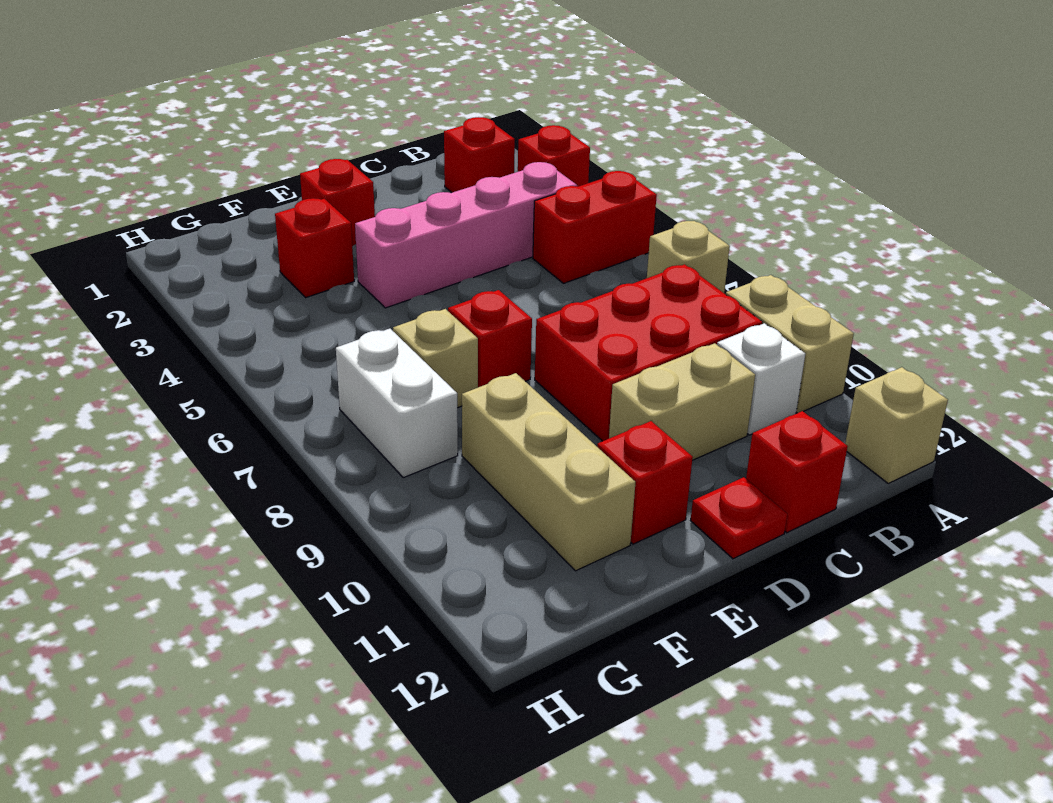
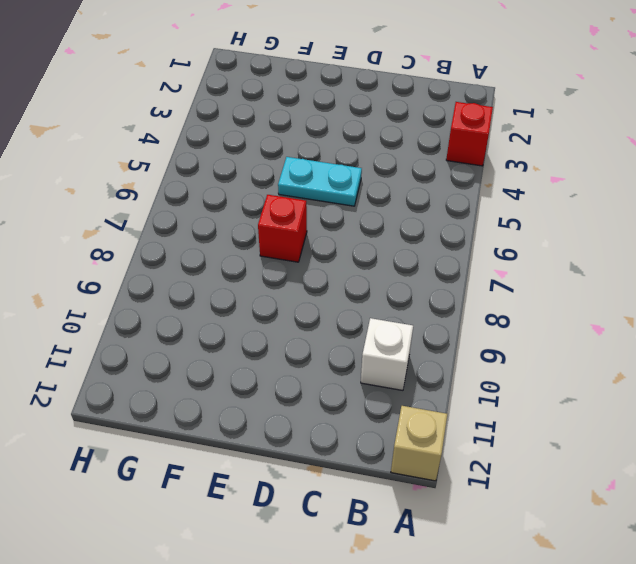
cyan 1x2 plate [278,157,362,206] -> none
none -> red 1x2 brick [533,171,657,283]
none -> tan 1x1 brick [647,221,730,293]
none -> tan 1x2 brick [726,275,854,413]

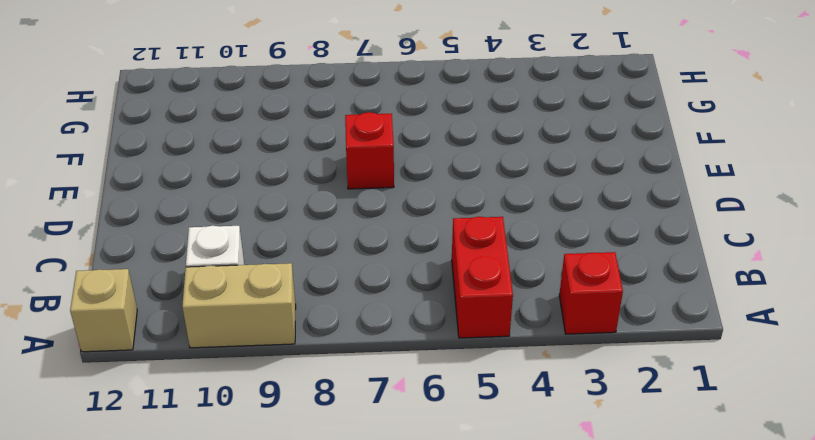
none -> tan 1x1 brick [647,221,730,293]
none -> red 1x1 brick [444,117,515,192]
none -> pink 1x4 brick [355,162,577,308]

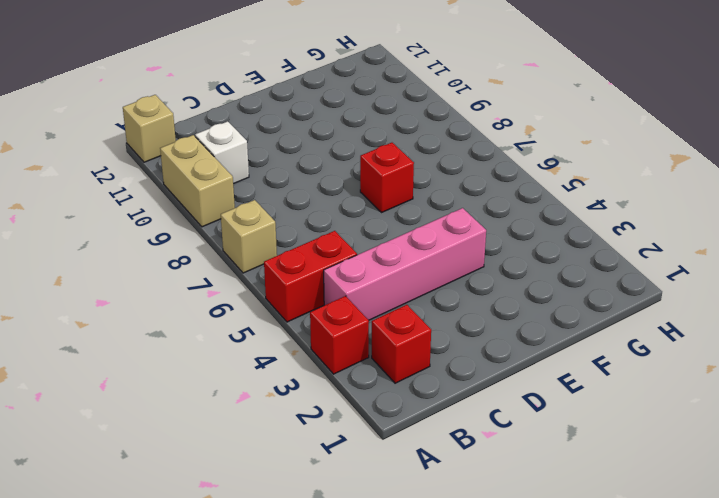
none -> red 2x3 brick [535,264,762,441]
none -> tan 1x2 brick [609,343,755,460]
none -> red 1x1 brick [746,411,848,533]

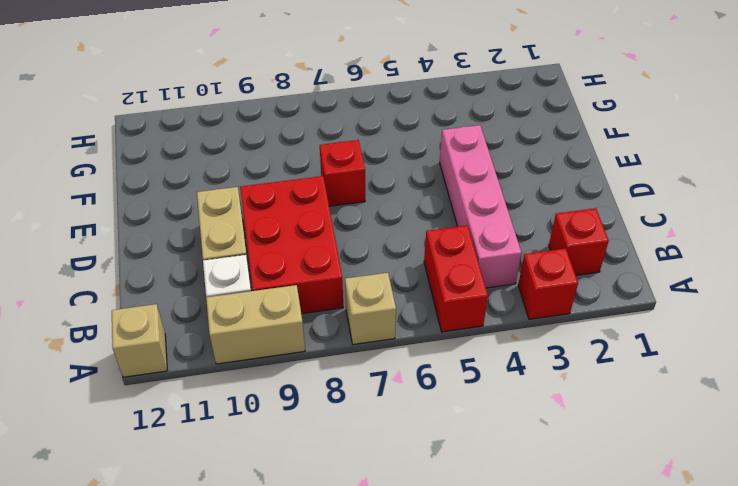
none -> red 1x1 brick [746,411,848,533]
none -> red 1x1 plate [691,477,787,559]
none -> red 1x1 brick [300,159,375,246]

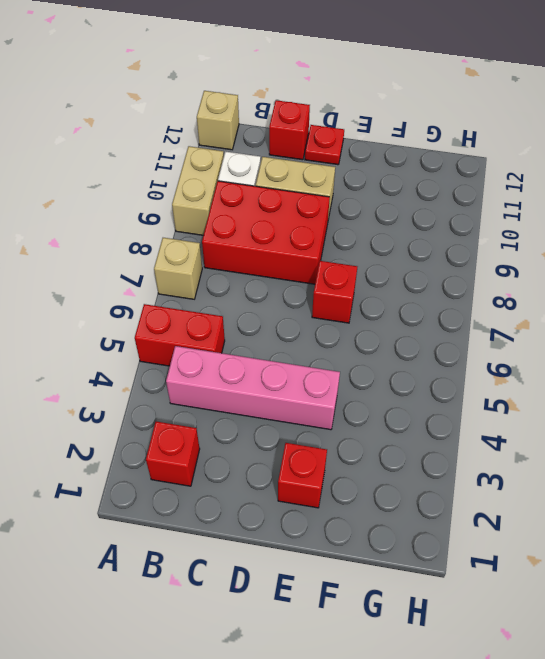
none -> red 1x1 brick [518,125,590,187]
none -> red 1x1 brick [597,421,693,544]
none -> red 1x1 brick [275,198,354,297]

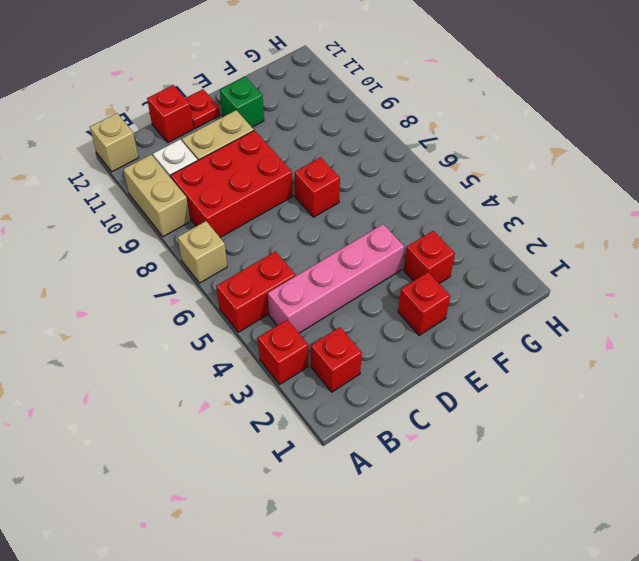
green 1x1 brick [220,77,264,127] -> red 1x1 brick [597,421,693,544]
none -> tan 1x1 brick [393,309,478,408]
none -> tan 1x3 brick [462,373,635,571]
none -> white 1x2 brick [336,329,458,478]

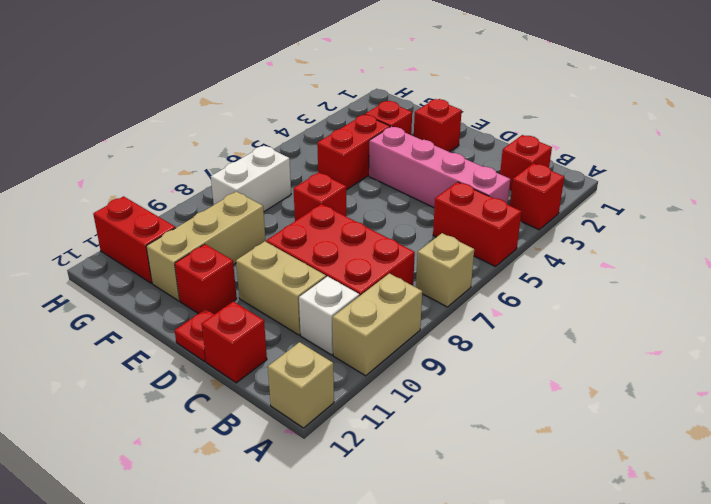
red 1x2 brick [317,115,390,190] -> none
red 1x2 brick [93,196,176,283] -> none
none -> tan 1x1 brick [393,309,478,408]

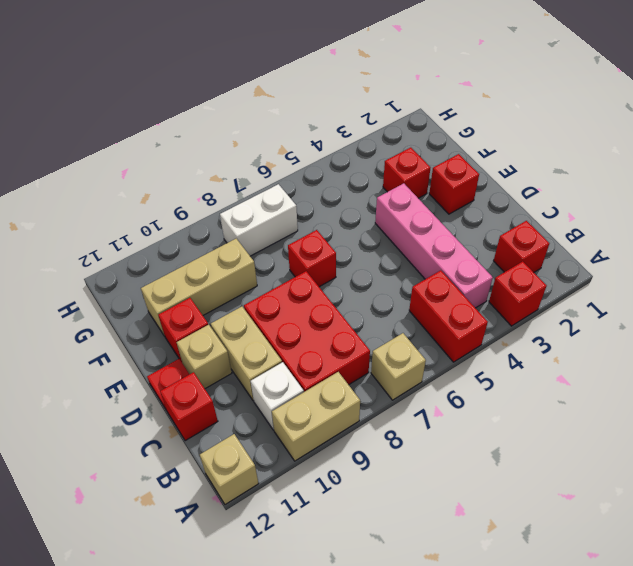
tan 1x1 brick [177,325,232,389] -> tan 1x1 brick moved to [393,309,478,408]

